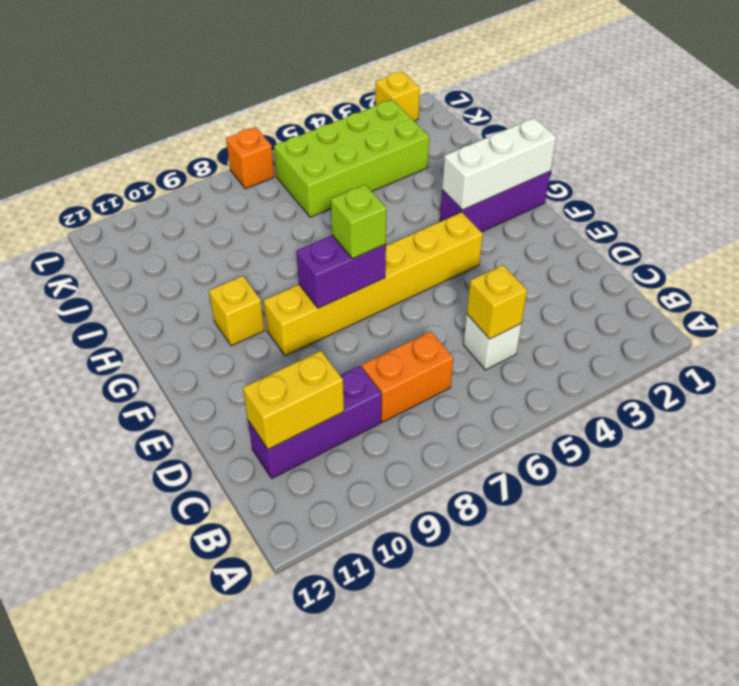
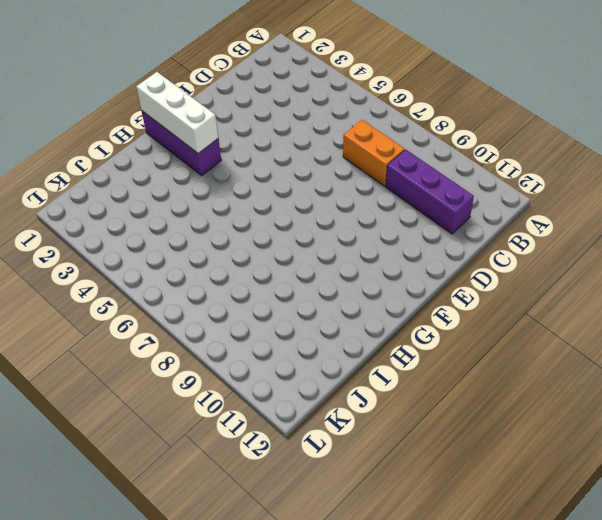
none -> white 1x1 brick [463,315,521,370]
none -> yellow 1x6 brick [264,212,483,356]
none -> yellow 1x1 brick [209,276,264,346]

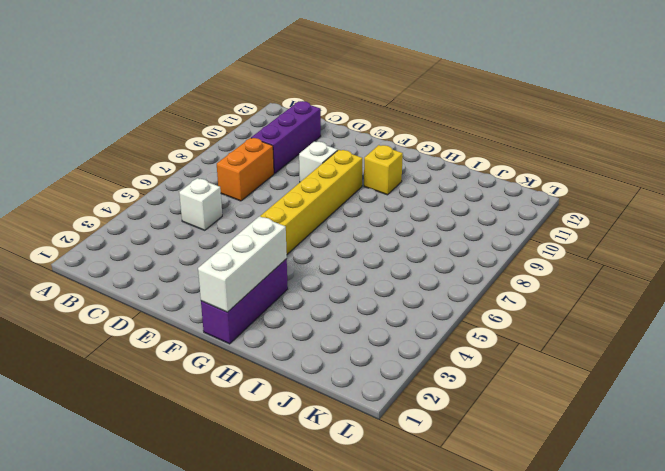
white 1x1 brick [299,141,338,182] -> none
none -> lime 2x4 brick [274,100,429,217]
none -> yellow 1x1 brick [376,71,420,121]
none -> orange 1x1 brick [226,127,274,189]

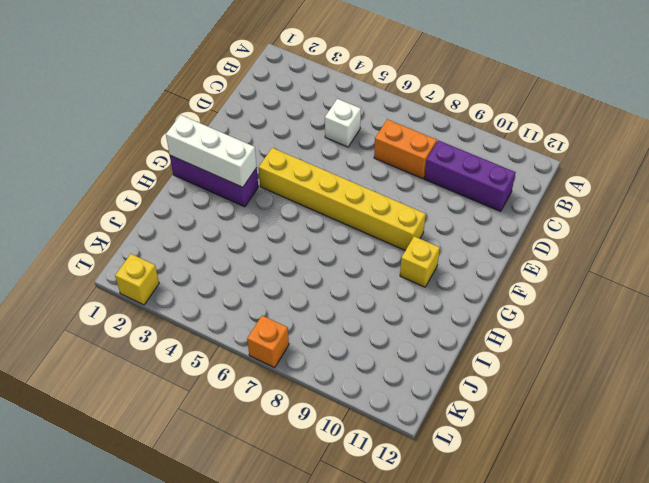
none -> lime 2x4 brick [274,100,429,217]
none -> yellow 1x1 brick [467,265,527,339]
none -> yellow 1x2 brick [243,351,344,449]

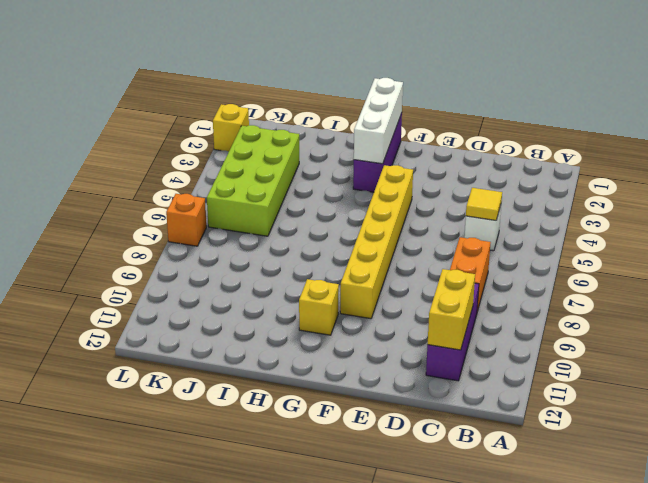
yellow 1x1 tile [466,188,502,220] -> yellow 1x1 brick [467,265,527,339]
none -> purple 1x2 brick [296,235,386,308]
none -> lime 1x1 brick [331,185,387,259]

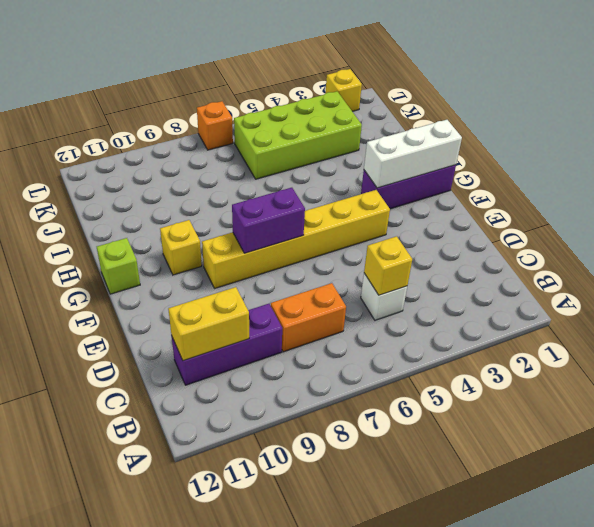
lime 1x1 brick [97,238,140,294] -> lime 1x1 brick moved to [331,185,387,259]

